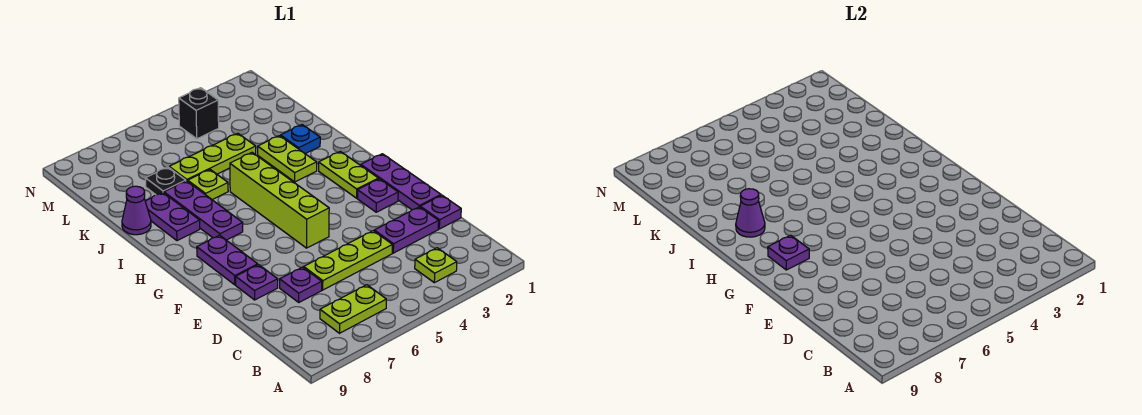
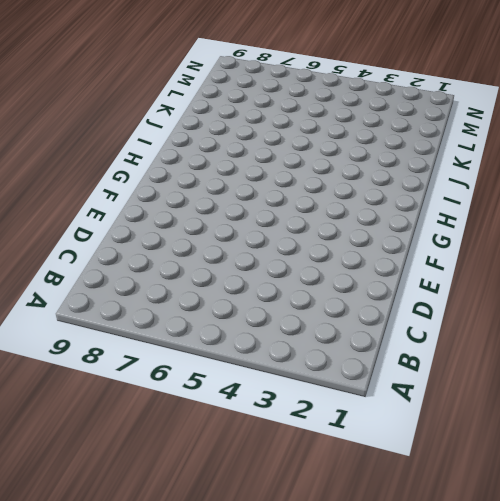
none -> lime 1x1 plate [415,248,457,283]
none -> lime 1x2 plate [320,285,386,333]
none -> purple 1x1 plate [420,195,461,229]

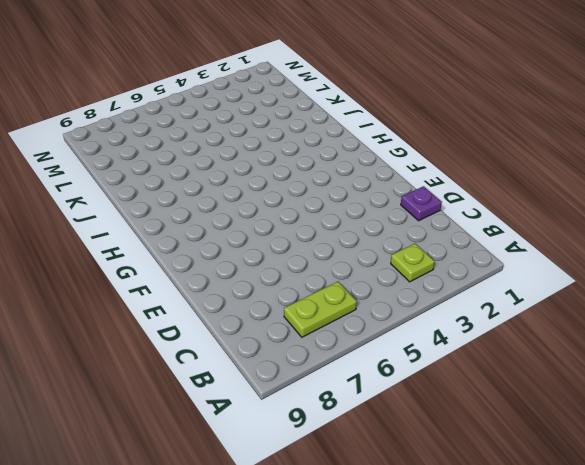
none -> purple 1x2 plate [374,207,439,253]
none -> lime 1x3 plate [304,231,392,290]
none -> purple 1x1 plate [280,267,322,302]

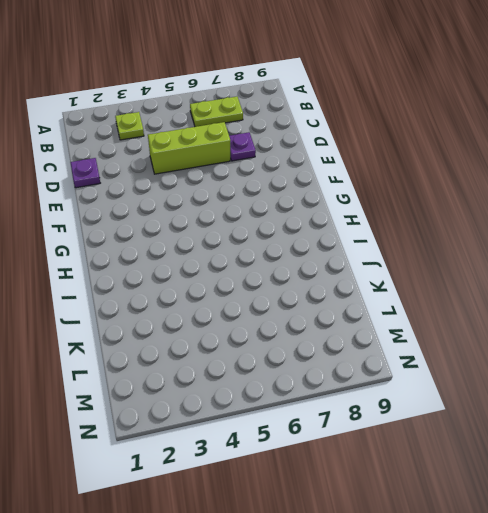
lime 1x3 brick [148,122,231,174] -> lime 1x3 plate [304,231,392,290]
none -> purple 1x2 plate [374,207,439,253]
none -> purple 1x3 plate [361,154,441,210]
none -> purple 1x1 plate [236,265,278,300]

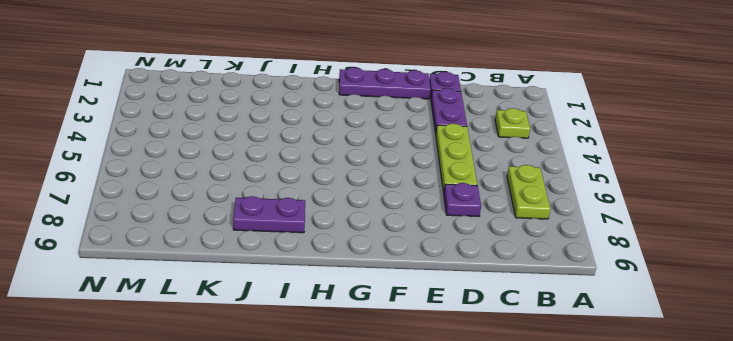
none -> purple 1x1 plate [236,265,278,300]
none -> purple 1x1 plate [357,179,398,212]
none -> lime 1x4 brick [230,153,329,248]

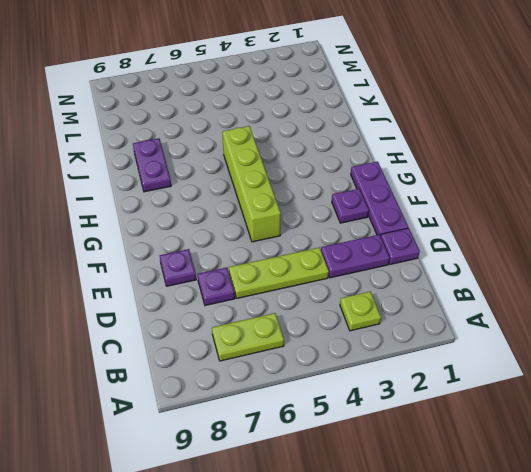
none -> purple 1x2 plate [197,235,258,285]
none -> lime 1x2 plate [319,151,378,198]
none -> purple 1x3 plate [164,181,243,240]

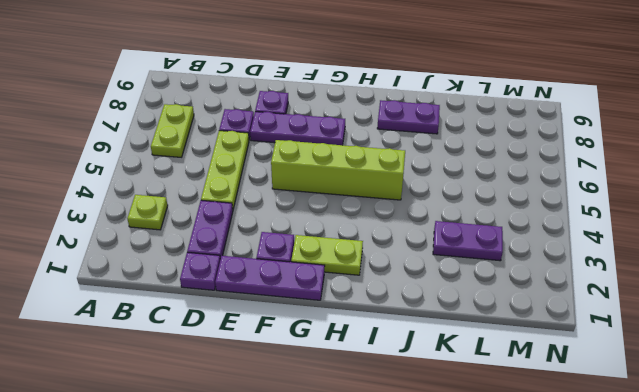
purple 1x3 plate [250,112,345,145] -> purple 1x3 plate moved to [164,181,243,240]
purple 1x2 plate [433,221,503,261] -> purple 1x2 plate moved to [197,235,258,285]
none -> lime 1x2 plate [258,136,317,182]
none -> blue 1x1 plate [281,125,320,154]
none -> lime 1x1 plate [188,170,228,200]

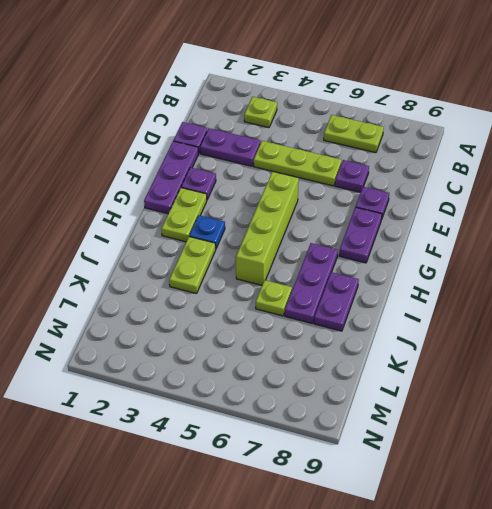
blue 1x1 plate [189,215,225,248] -> blue 1x1 plate moved to [281,125,320,154]
none -> purple 1x1 cone [122,186,151,235]
none -> lime 1x3 plate [169,133,256,181]
none -> black 1x1 plate [146,167,186,195]

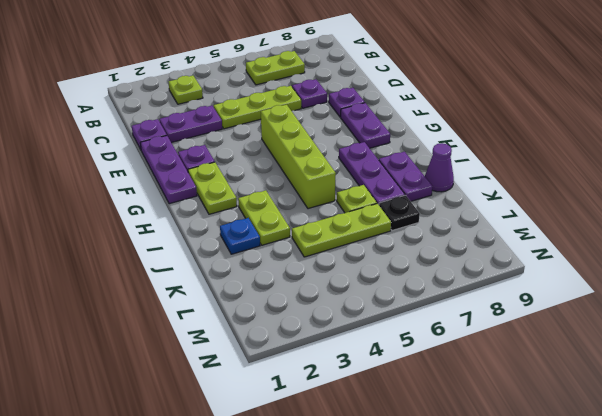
none -> black 1x1 brick [179,88,219,139]
none -> purple 1x1 plate [768,235,809,270]
none -> purple 1x1 cone [736,189,765,237]

